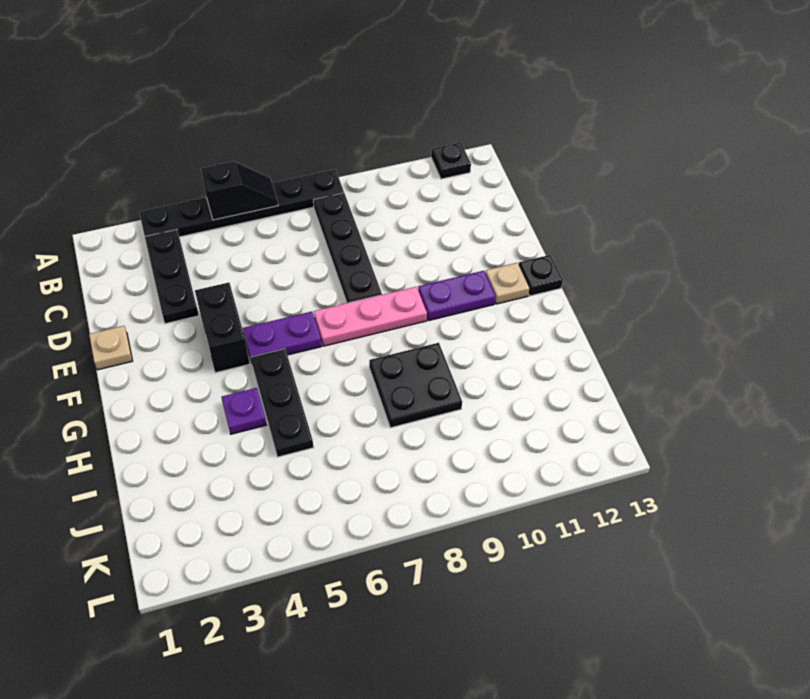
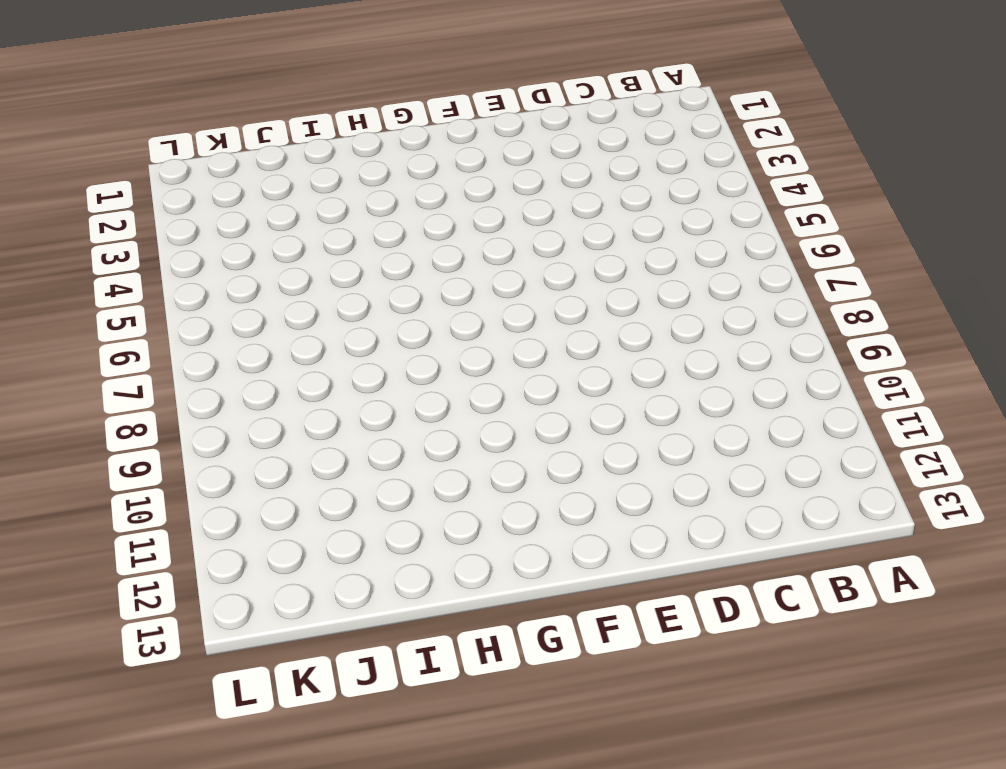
none -> black 1x6 plate [139,170,344,237]
none -> black 1x1 plate [431,142,471,179]
none -> black 1x3 plate [145,230,199,324]

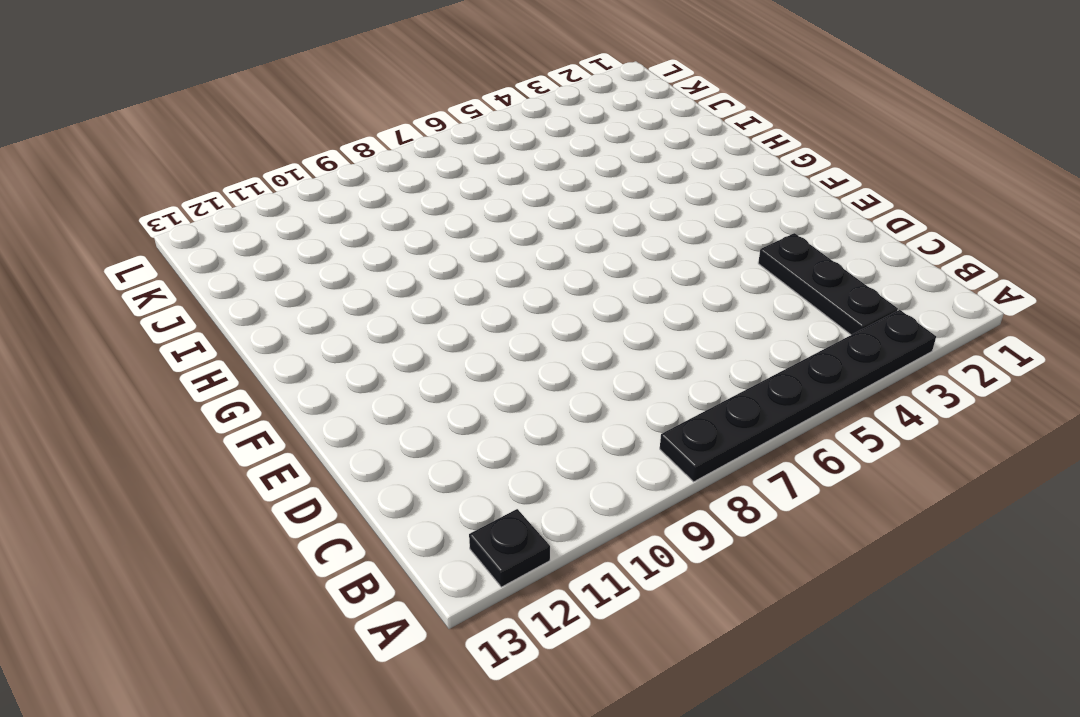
none -> black 1x4 plate [313,193,382,303]
none -> tan 1x1 plate [89,326,132,370]
none -> black 1x2 brick [195,283,250,373]

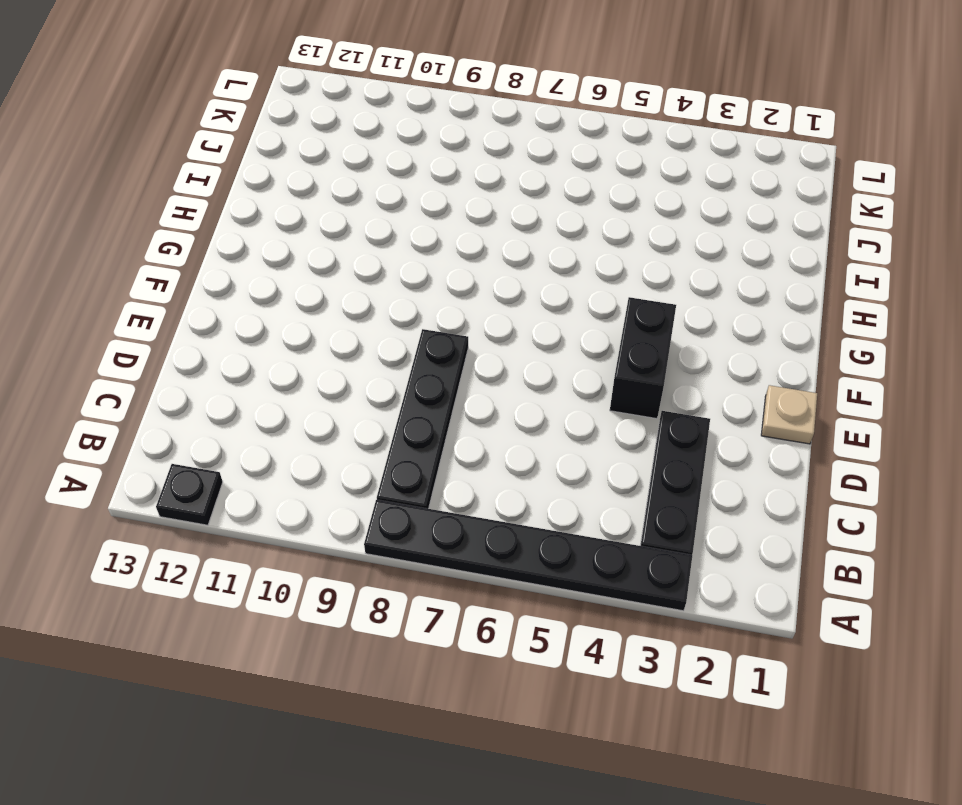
none -> purple 1x2 plate [243,312,322,360]
none -> pink 1x3 plate [314,287,427,346]
none -> purple 1x2 plate [418,271,496,320]

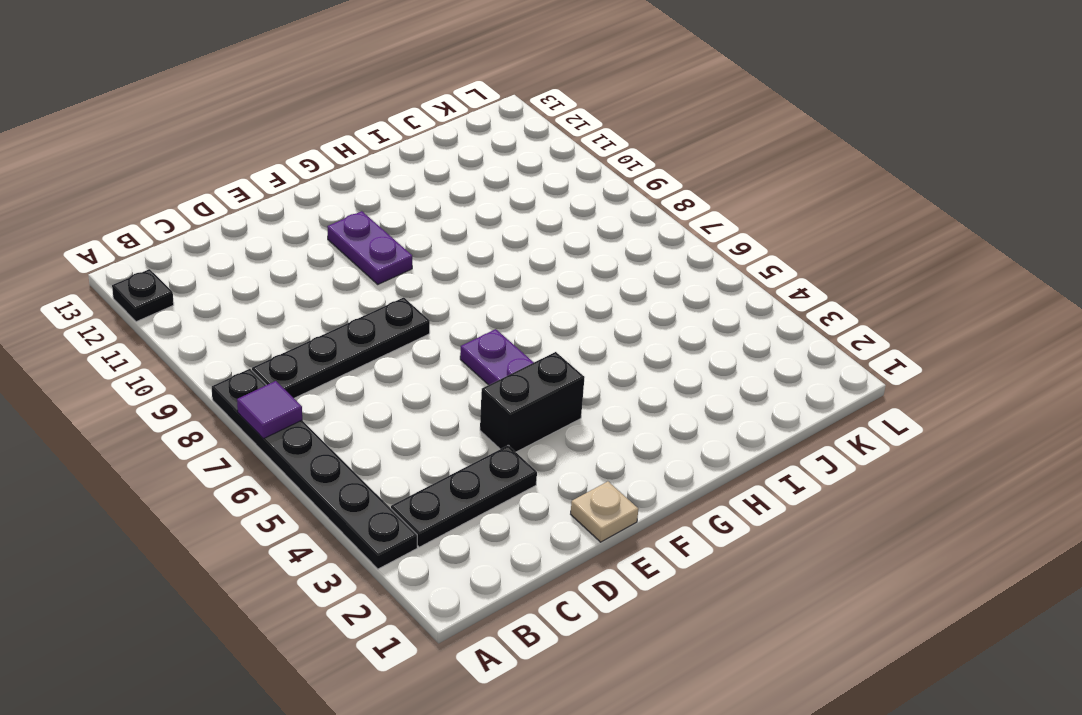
purple 1x1 tile [237,381,302,439] -> none
none -> pink 1x3 plate [314,287,427,346]
none -> tan 1x1 plate [486,263,529,304]
none -> black 1x1 plate [519,255,563,296]

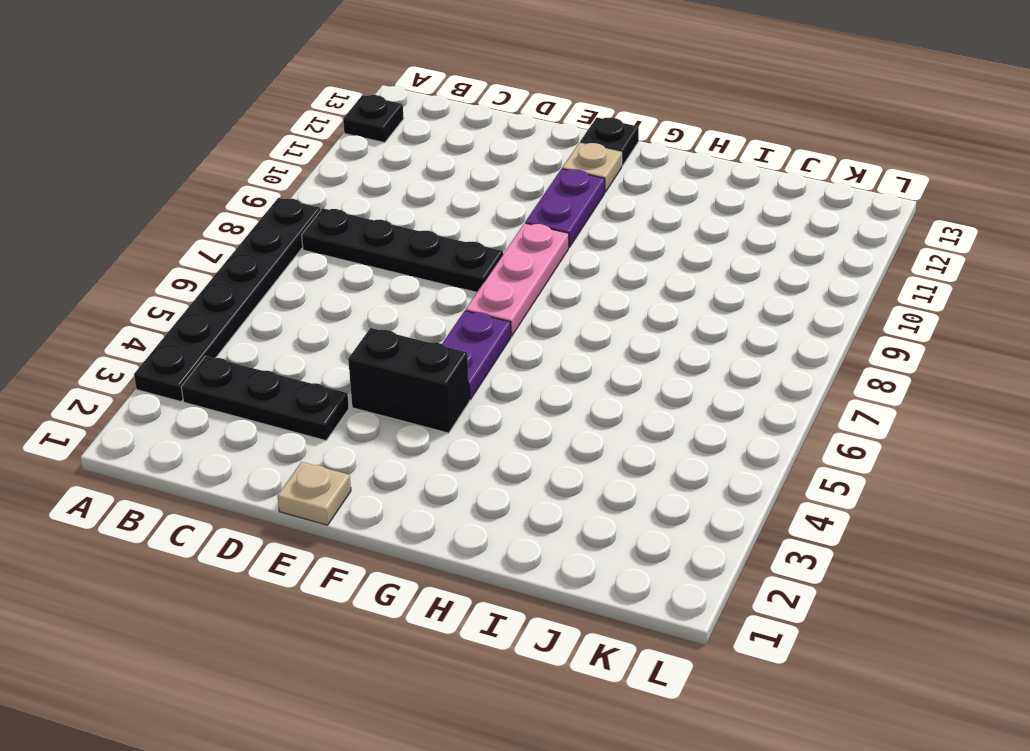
none -> black 1x3 plate [251,349,314,457]
none -> purple 1x1 plate [221,388,266,434]
none -> black 2x2 plate [369,343,462,428]

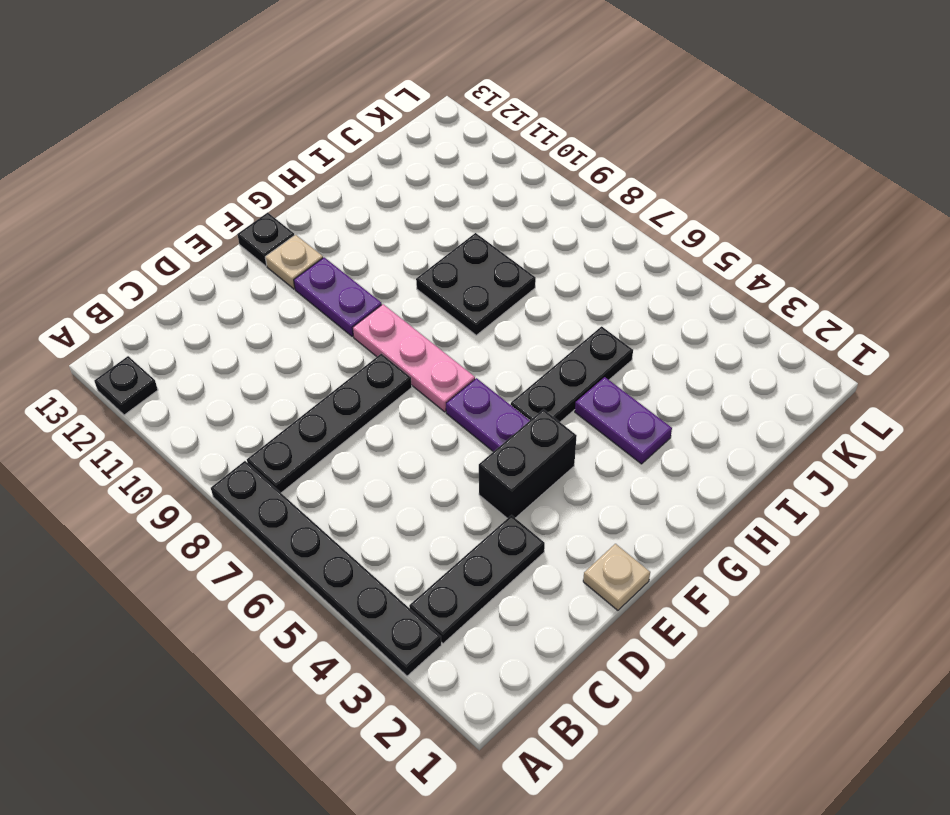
purple 1x2 plate [575,377,672,464] -> purple 1x1 plate [221,388,266,434]
none -> black 1x2 slope [201,161,278,220]

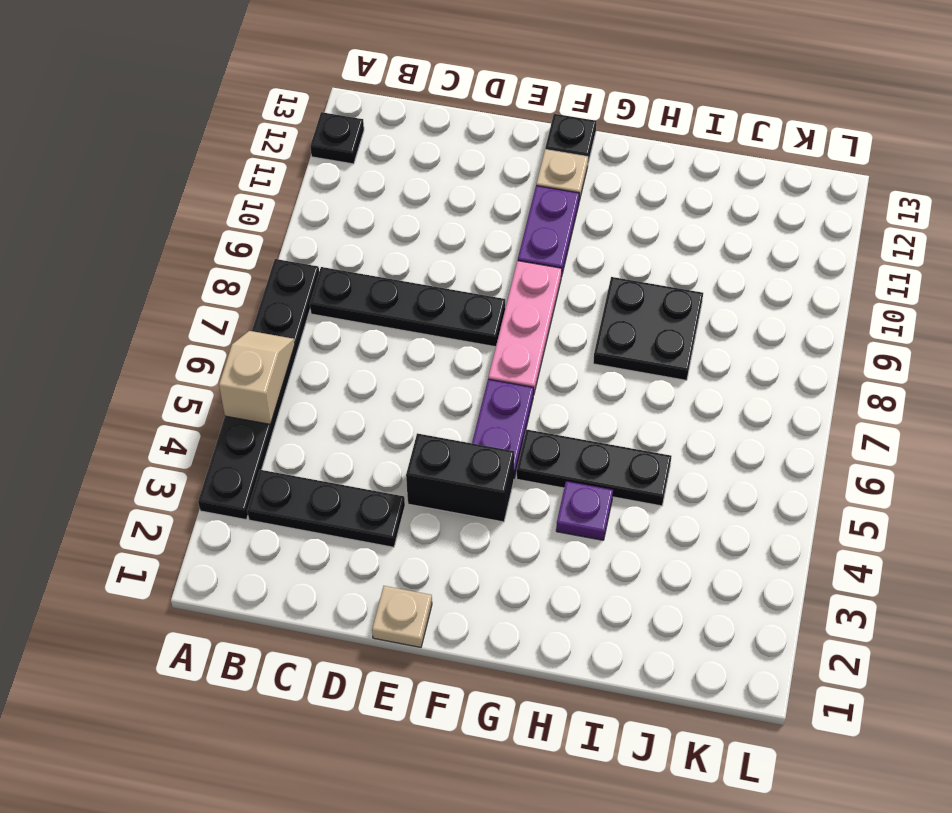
tan 1x2 slope [219,331,295,424] -> black 1x2 slope [201,161,278,220]

